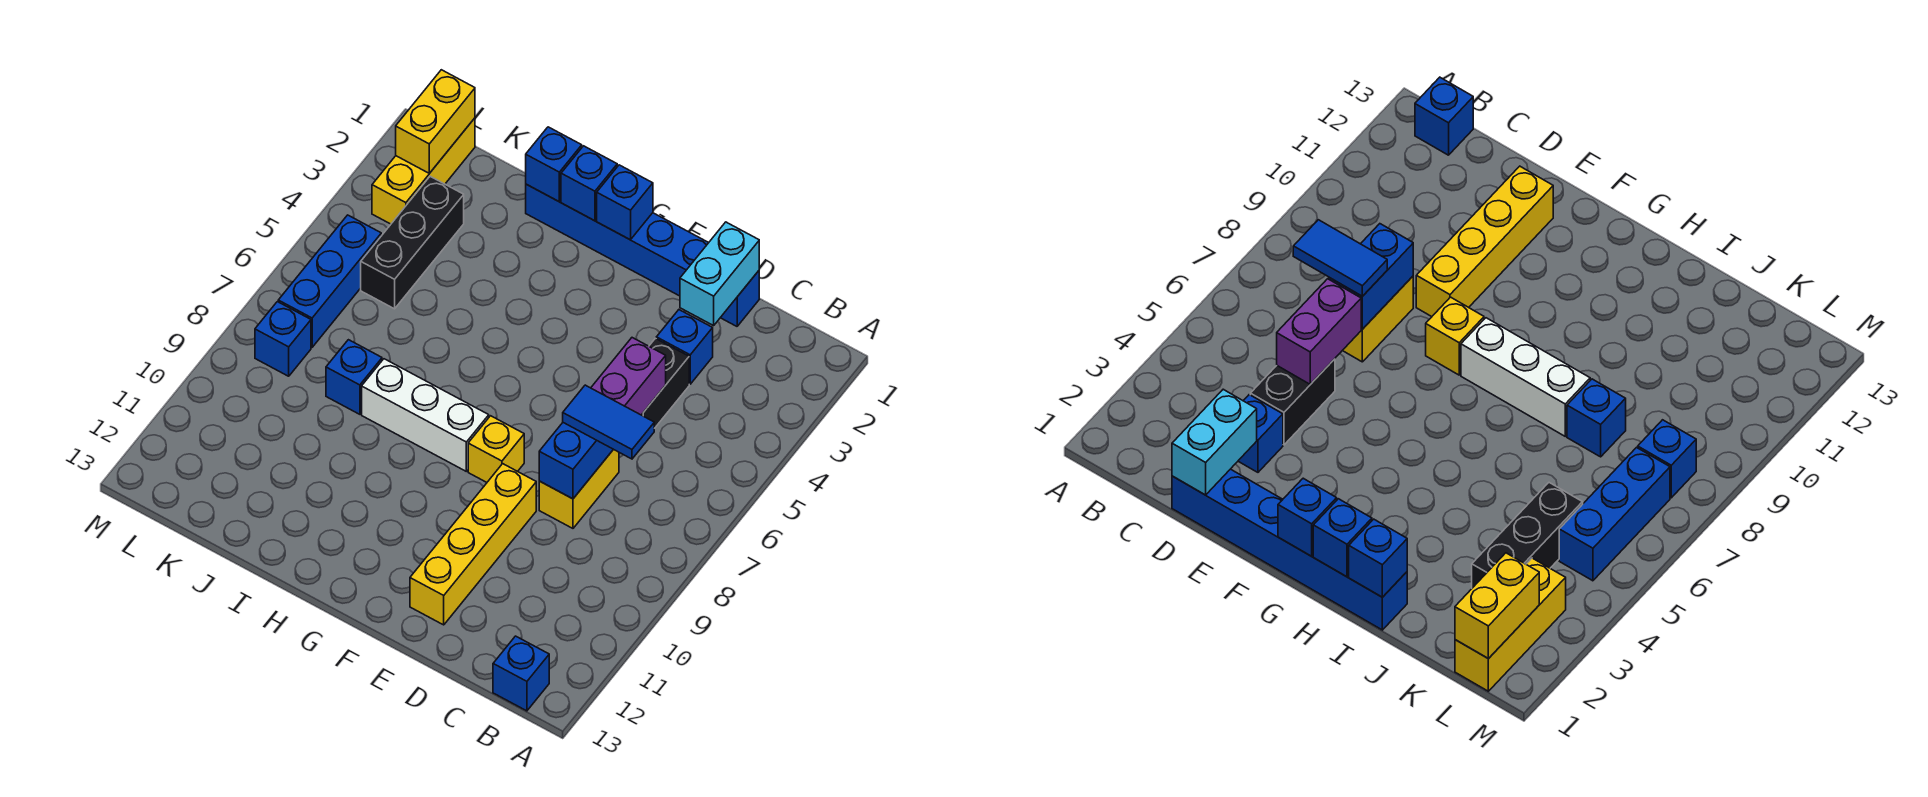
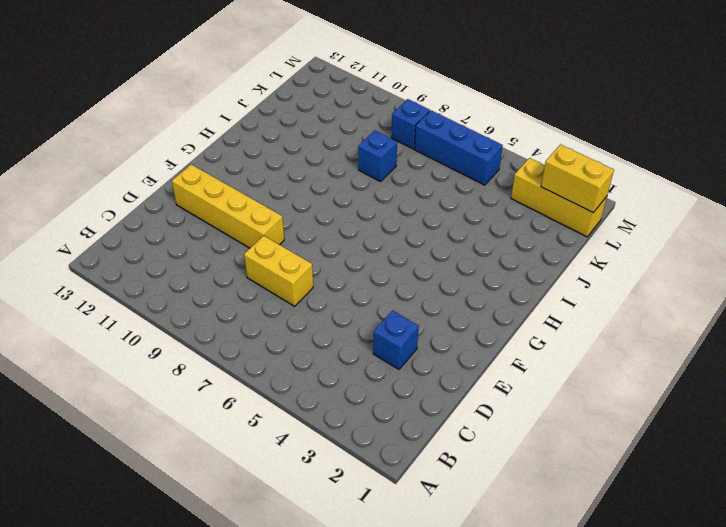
none -> blue 1x1 brick [493,636,549,711]
none -> blue 1x6 brick [526,184,759,326]
none -> black 1x2 brick [642,338,689,429]

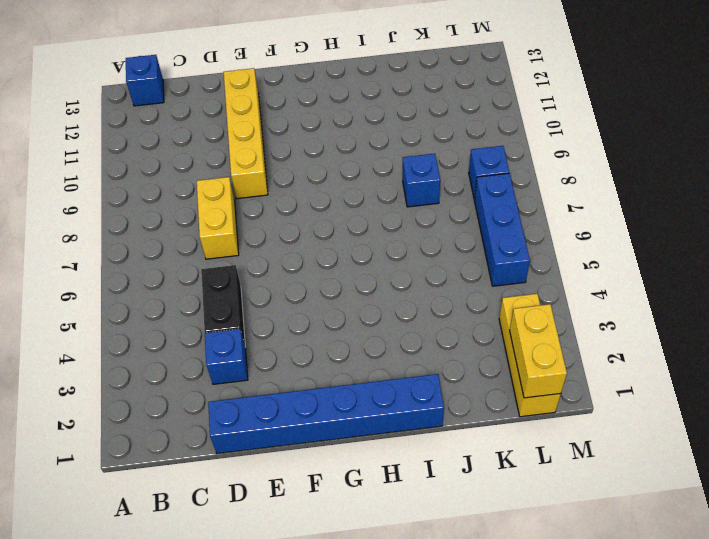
none -> yellow 1x1 brick [468,416,524,482]
none -> white 1x3 brick [362,359,489,471]
none -> black 1x3 brick [361,176,464,309]

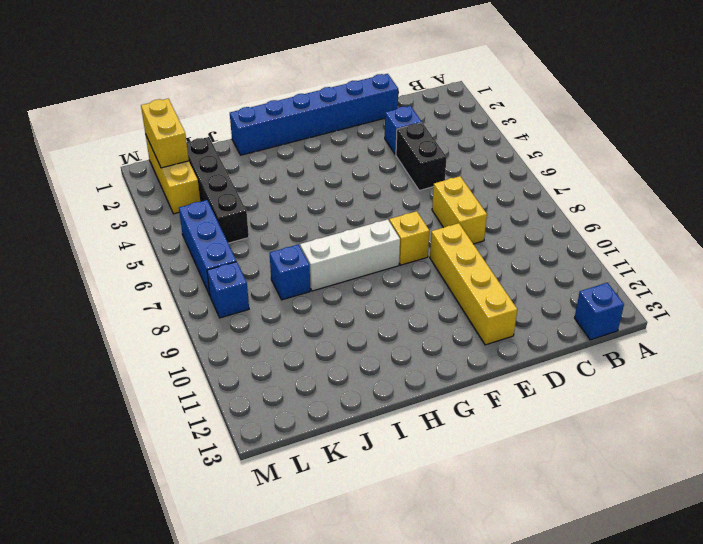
black 1x4 brick [187,137,249,243] -> black 1x3 brick [361,176,464,309]
none -> cyan 1x2 brick [680,222,759,326]
none -> purple 1x2 brick [591,338,666,415]
none -> blue 1x2 brick [539,423,613,499]

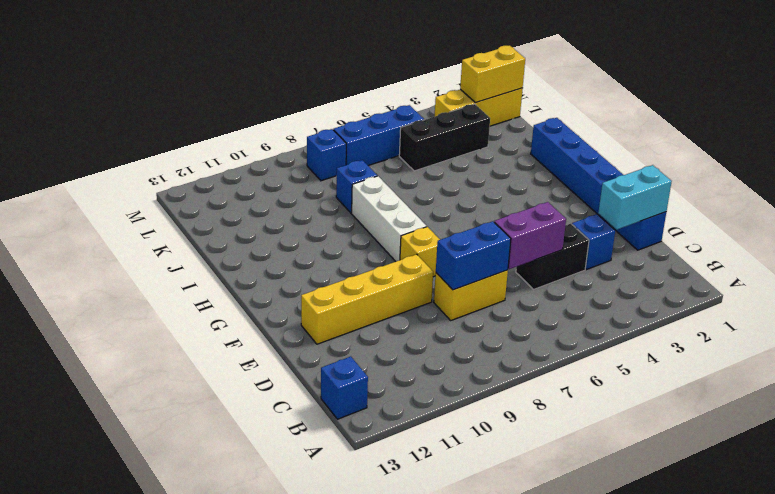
none -> blue 1x1 brick [597,165,653,240]
none -> blue 1x1 brick [561,146,617,221]
none -> blue 1x1 brick [526,127,582,201]

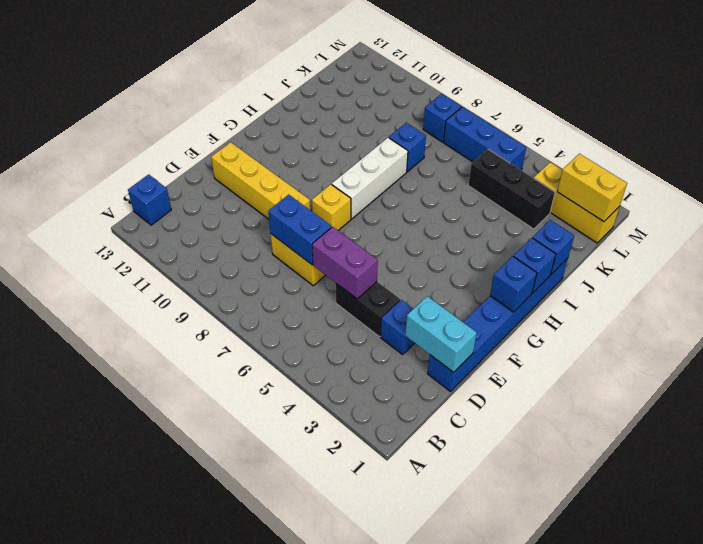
none -> blue 1x2 tile [563,385,654,459]

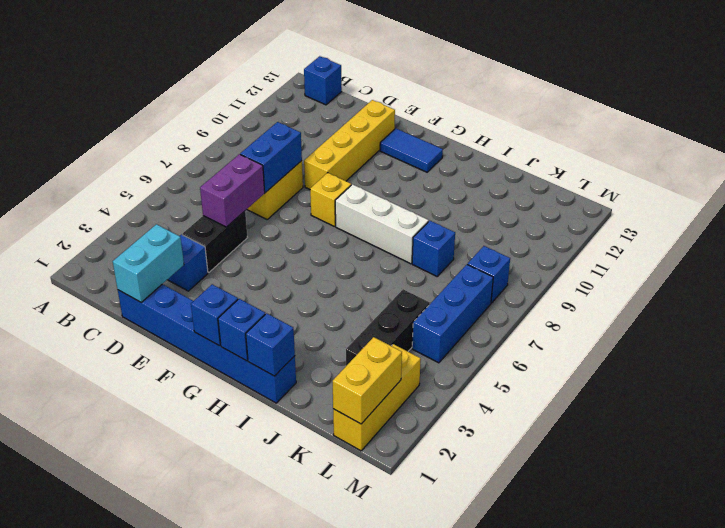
blue 1x2 tile [380,128,443,172] -> blue 1x2 tile moved to [563,385,654,459]

